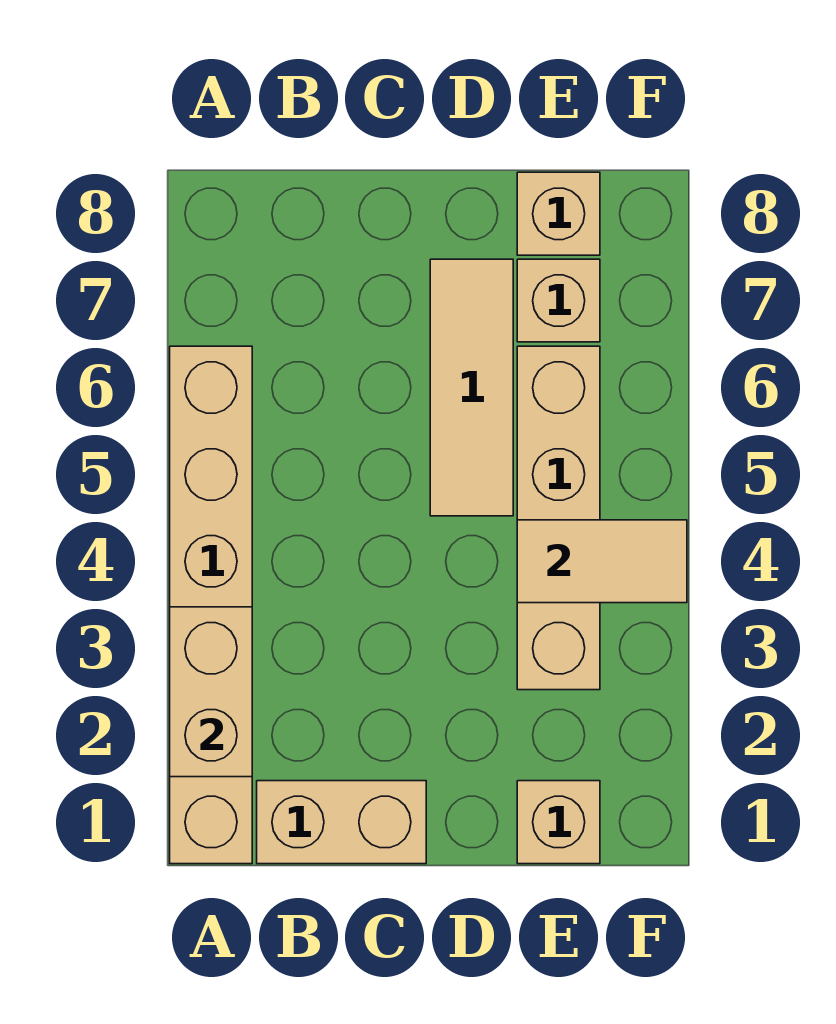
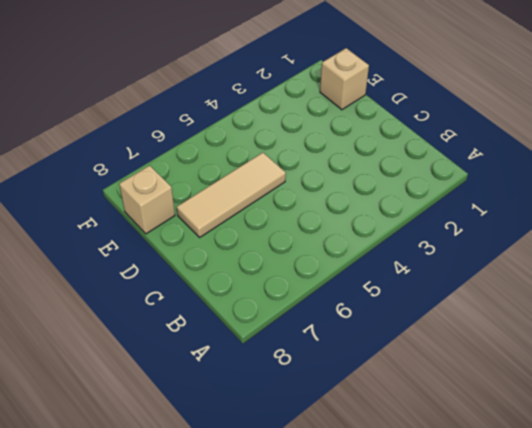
none -> tan 1x6 brick [170,346,252,864]
none -> tan 1x2 brick [257,781,426,864]

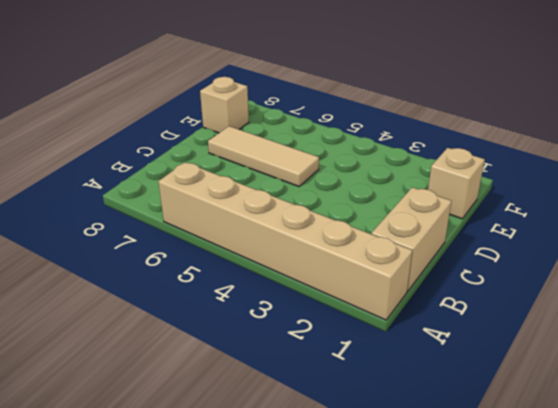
none -> tan 1x4 brick [517,346,600,690]
none -> tan 1x1 brick [517,259,600,342]

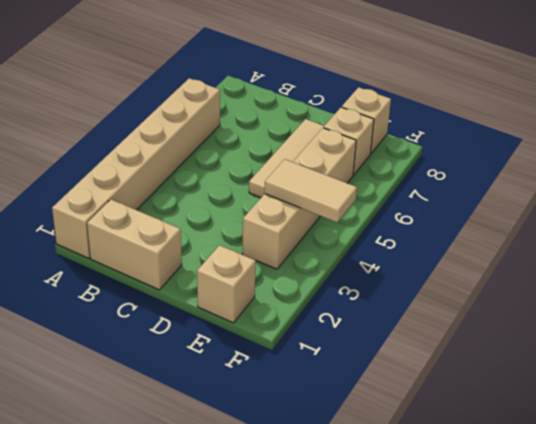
none -> tan 1x2 brick [170,607,252,777]

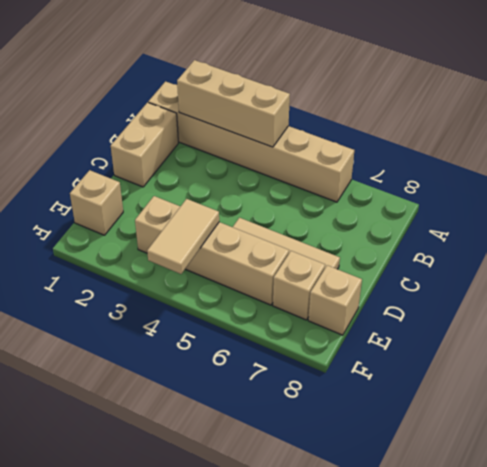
tan 1x3 brick [177,60,290,147] -> tan 1x2 brick [170,607,252,777]

